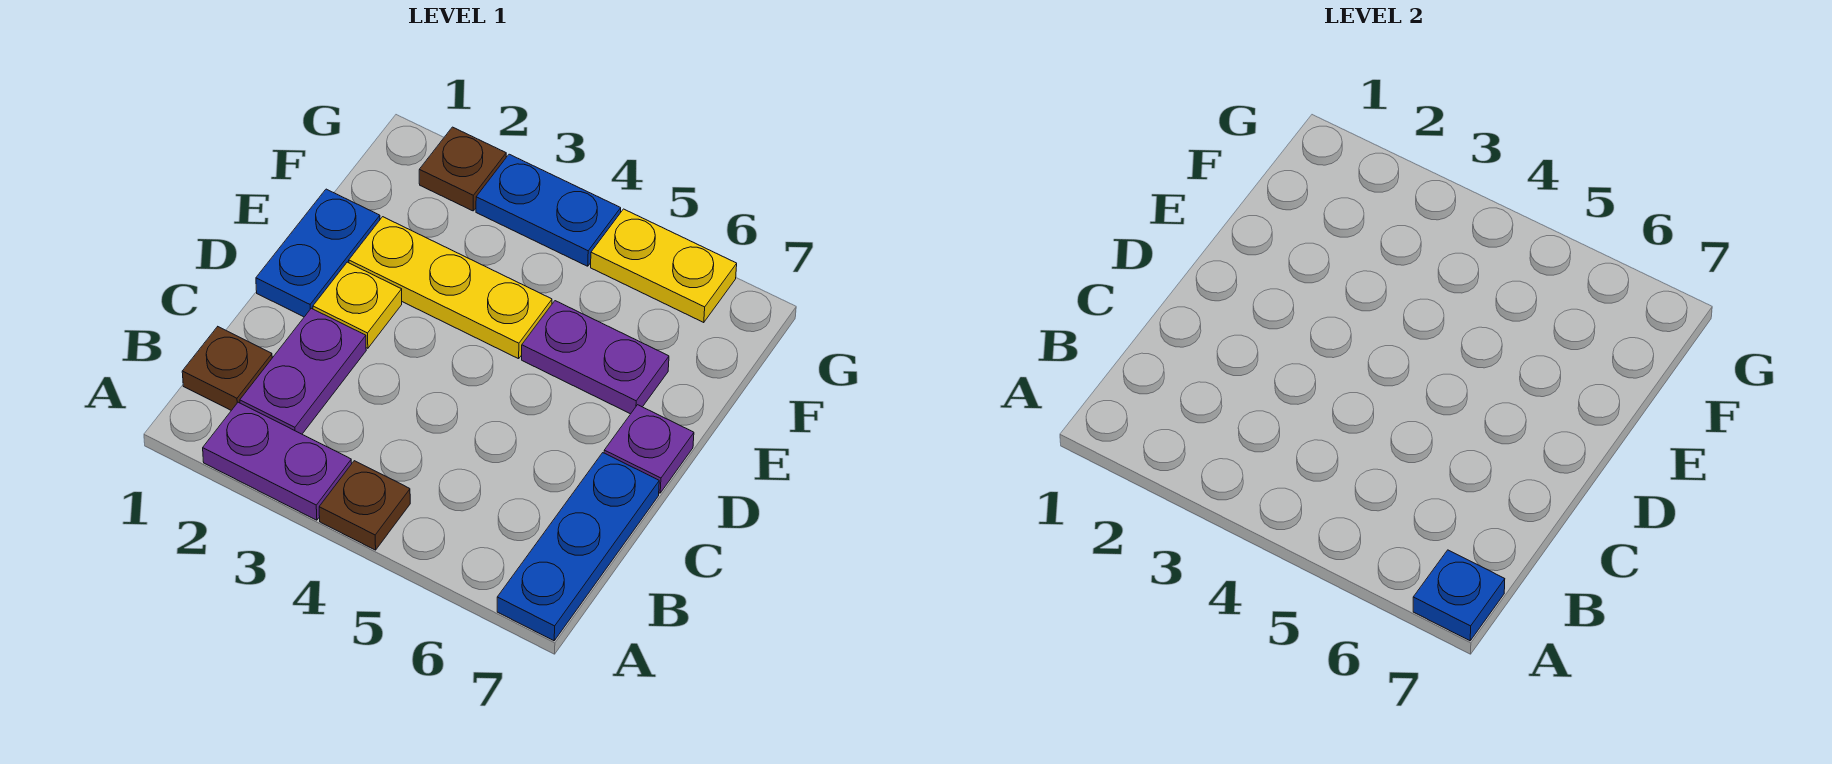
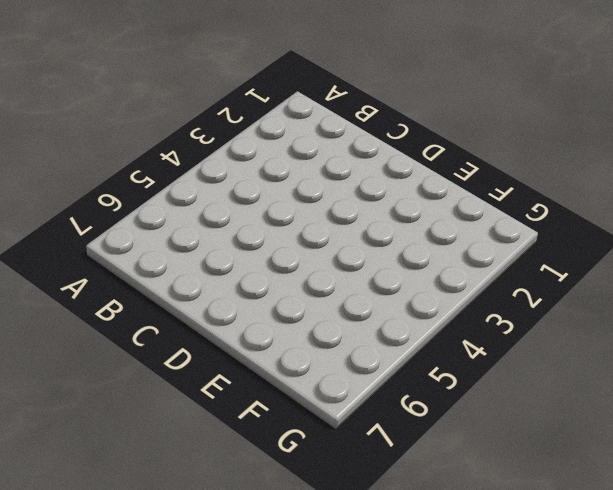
none -> purple 1x2 plate [203,402,352,520]
none -> brown 1x1 plate [319,461,410,550]
none -> blue 1x3 plate [497,453,659,641]

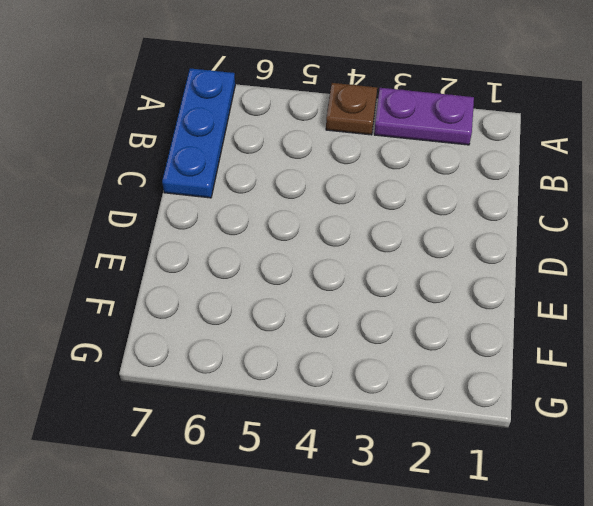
none -> brown 1x1 plate [182,327,272,410]
none -> purple 1x2 plate [240,308,366,434]
none -> blue 1x2 plate [256,189,380,317]

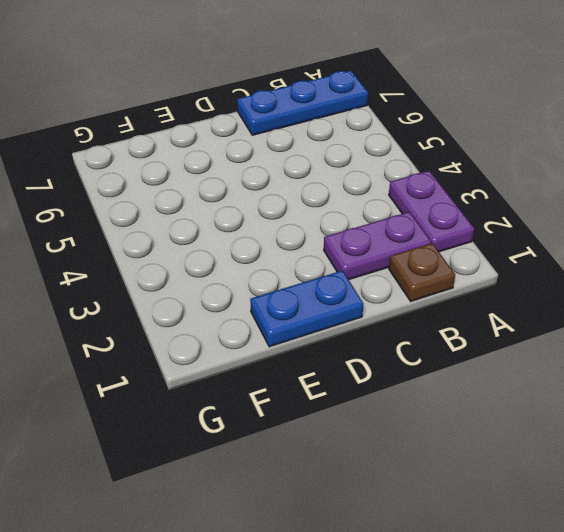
none -> brown 1x1 plate [319,461,410,550]
none -> yellow 1x1 plate [313,262,402,348]
none -> purple 1x1 plate [604,405,694,493]

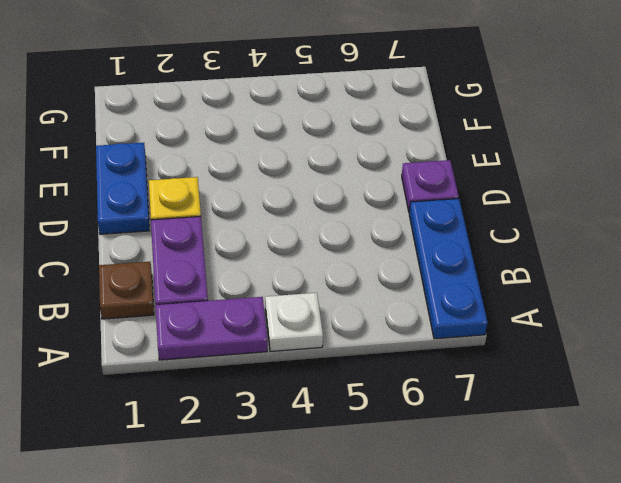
white 1x1 plate [265,293,323,352] -> brown 1x1 plate [319,461,410,550]
none -> yellow 1x3 plate [349,217,552,359]
none -> purple 1x2 plate [522,301,669,414]
none -> brown 1x1 plate [419,127,506,211]

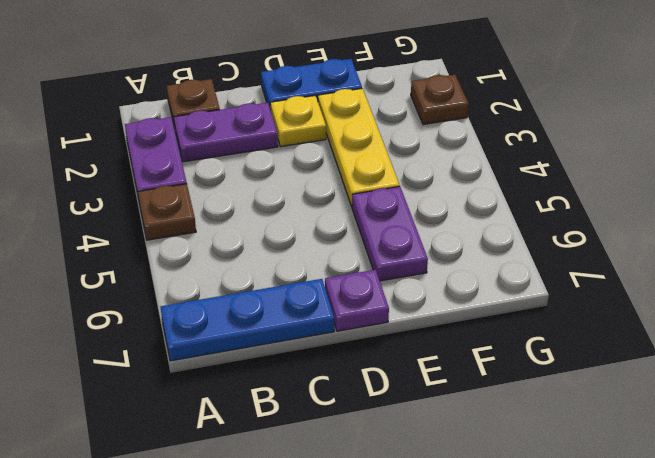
none -> blue 1x2 plate [476,154,621,266]
none -> yellow 1x2 plate [591,209,737,323]
none -> blue 1x1 plate [1413,550,1505,641]

